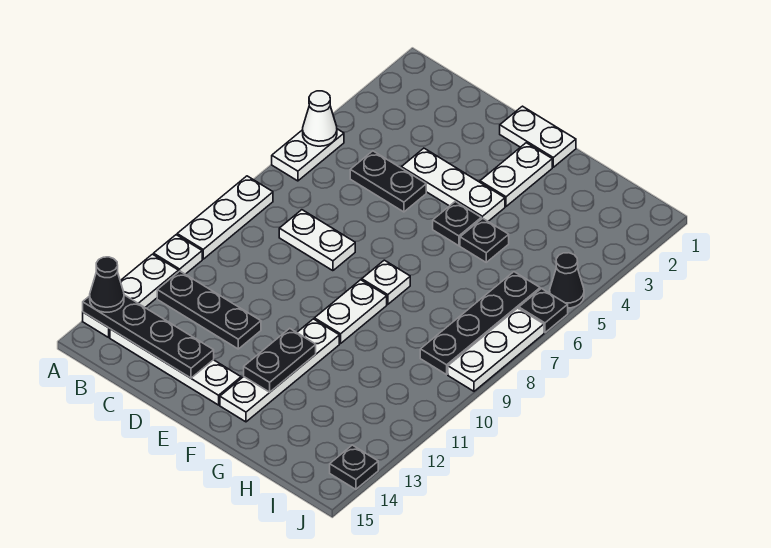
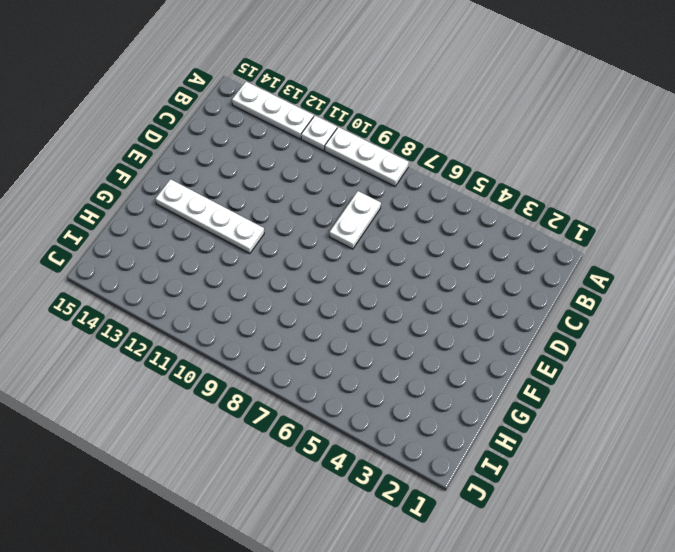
none -> white 1x2 plate [272,129,344,181]
none -> black 1x3 plate [157,271,261,349]
none -> white 1x4 plate [110,329,241,405]

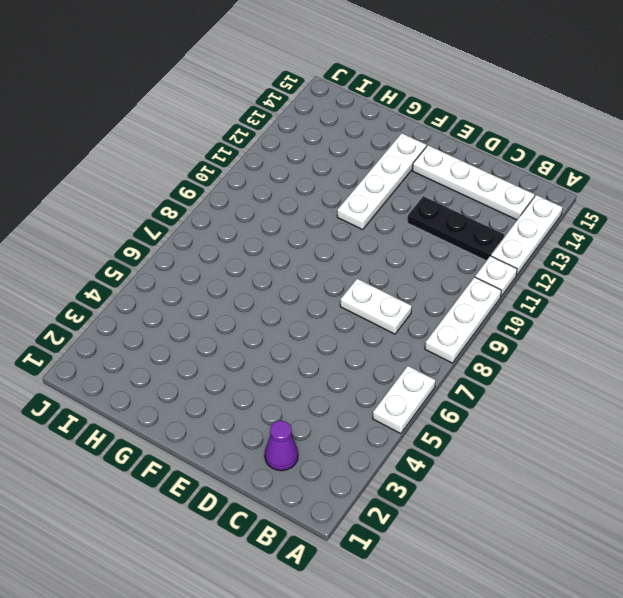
purple 1x1 cone [265,420,298,471] -> none
none -> black 1x2 plate [350,151,426,212]
none -> white 1x3 plate [401,148,505,221]
none -> white 1x2 plate [500,106,576,167]

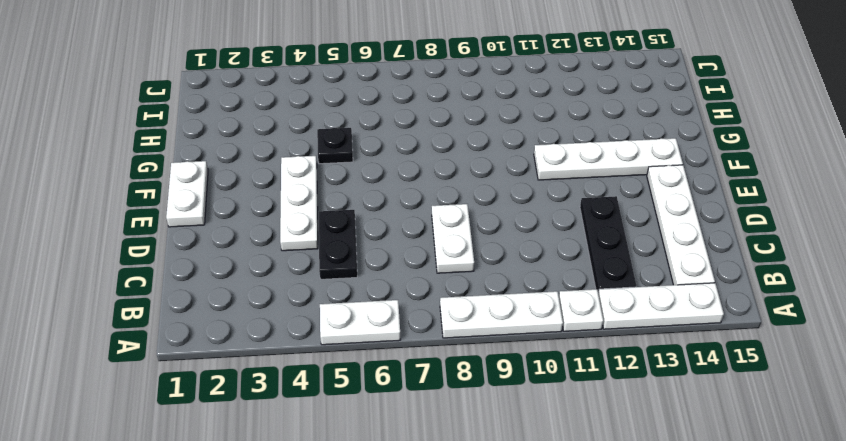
none -> white 1x2 plate [480,143,552,206]
none -> black 1x1 plate [433,202,481,246]
none -> white 1x1 plate [362,260,410,304]

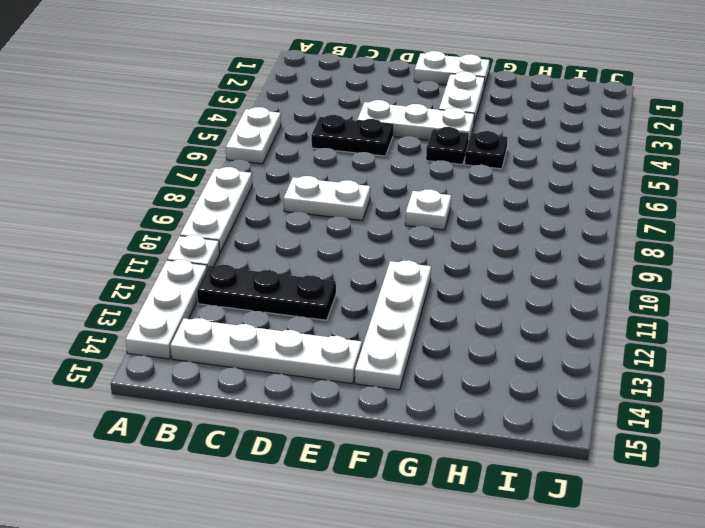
none -> white 1x2 plate [314,280,387,344]
none -> black 1x4 plate [420,272,540,375]
none -> black 1x1 cone [550,253,584,308]

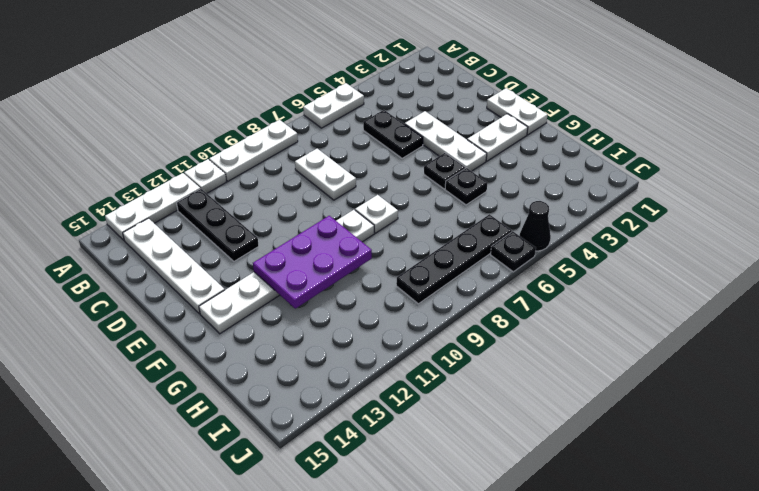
purple 2x3 plate [253,216,372,309] -> black 1x2 plate [244,328,316,392]
none -> white 1x3 plate [448,308,544,391]
none -> black 1x1 plate [330,445,378,489]
none -> white 1x1 cone [303,91,337,146]

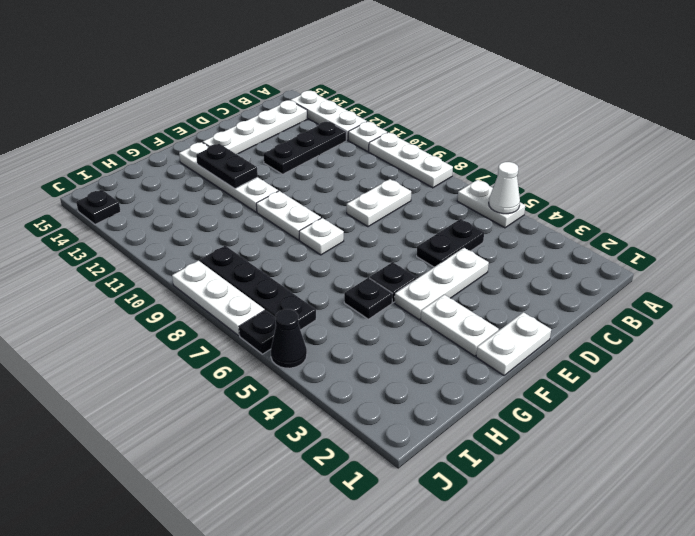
none -> black 1x4 plate [83,295,214,378]
none -> black 1x1 cone [90,257,124,312]

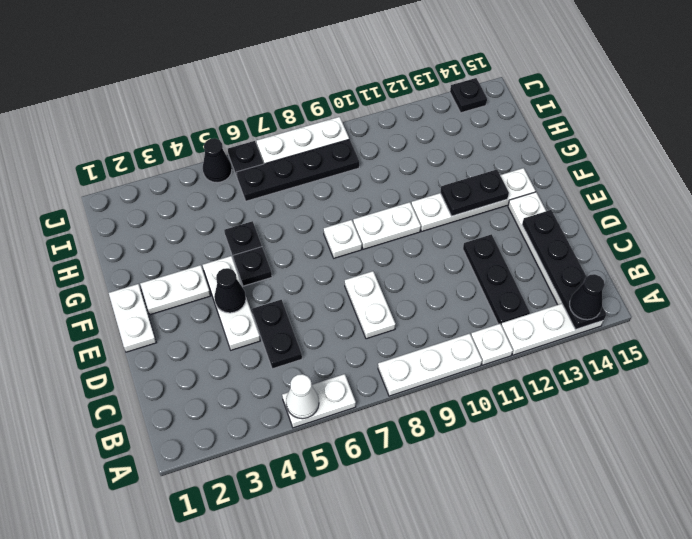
black 1x1 cone [214,268,246,313] -> none

